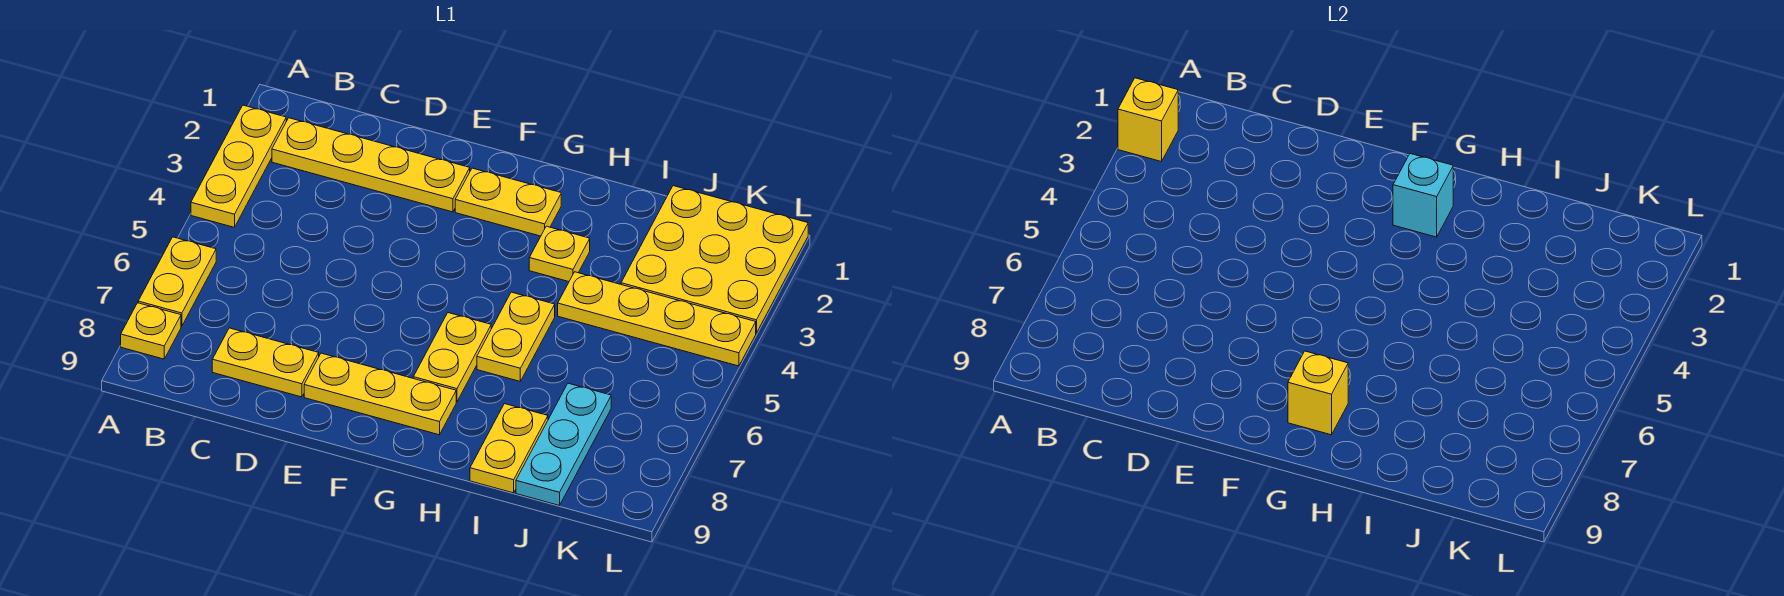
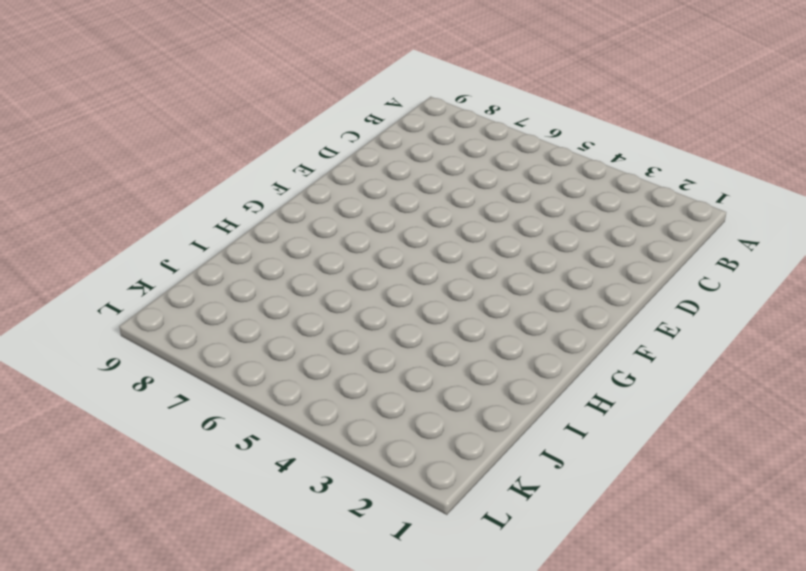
none -> yellow 1x3 plate [191,105,286,227]
none -> yellow 1x2 plate [138,237,216,326]
none -> yellow 1x1 plate [121,303,181,359]

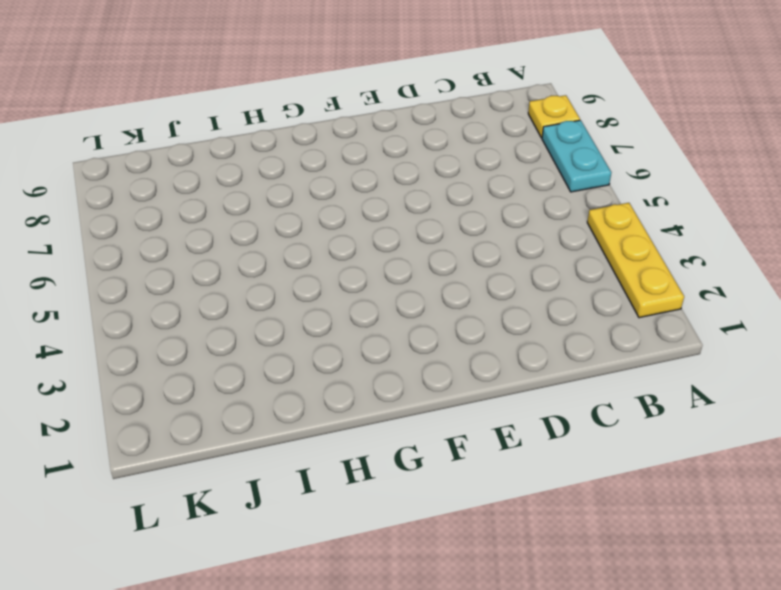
cyan 1x2 plate [542,120,611,192] -> yellow 1x2 plate [138,237,216,326]
none -> yellow 1x4 plate [272,118,470,212]
none -> yellow 1x2 plate [212,328,319,397]
none -> yellow 1x3 plate [304,353,456,435]

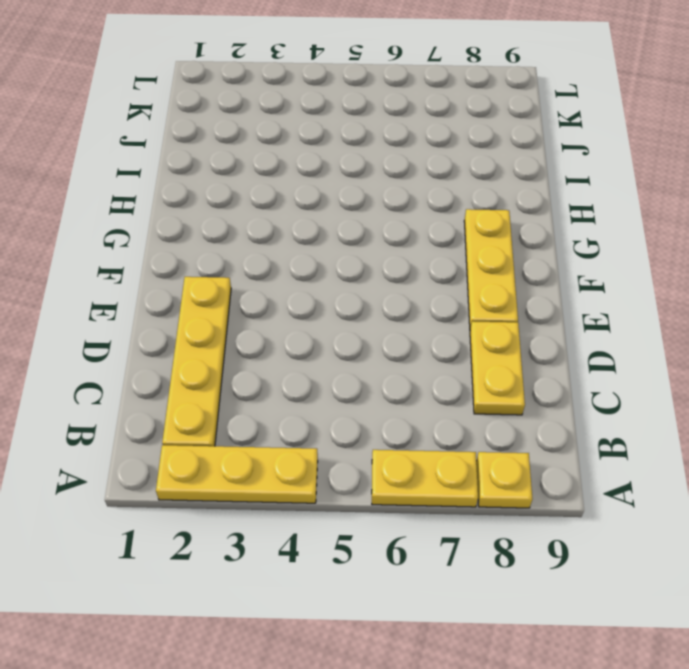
none -> yellow 1x2 plate [455,168,561,236]
none -> yellow 1x2 plate [413,313,491,402]
none -> yellow 1x1 plate [529,226,590,282]

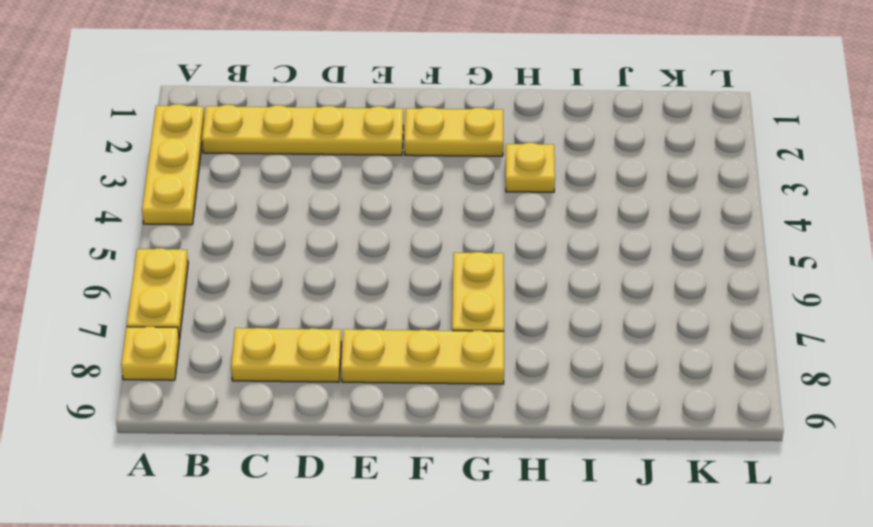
none -> yellow 1x2 plate [477,292,555,381]
none -> yellow 1x4 plate [558,272,756,366]
none -> yellow 1x2 plate [470,404,548,493]

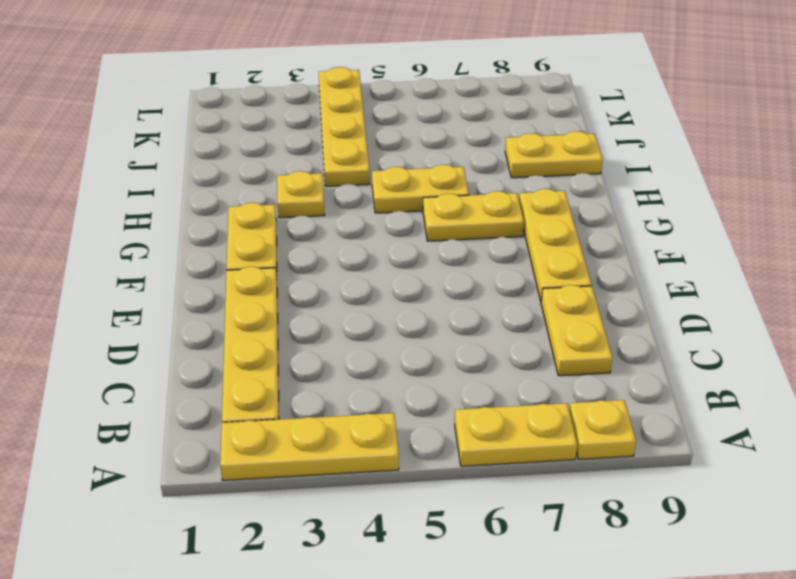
none -> yellow 3x3 plate [621,186,808,333]
none -> cyan 1x3 plate [516,383,611,506]
none -> yellow 1x1 brick [1118,78,1178,162]

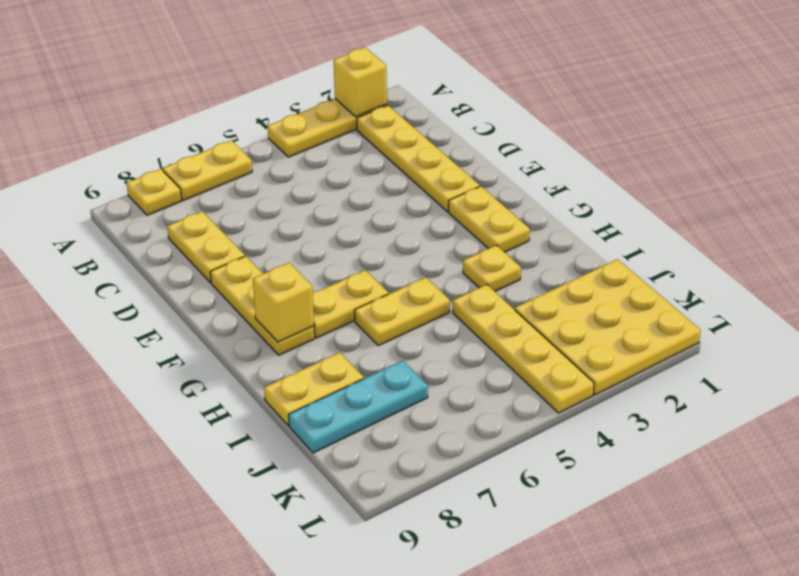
none -> cyan 1x1 brick [1393,154,1453,237]

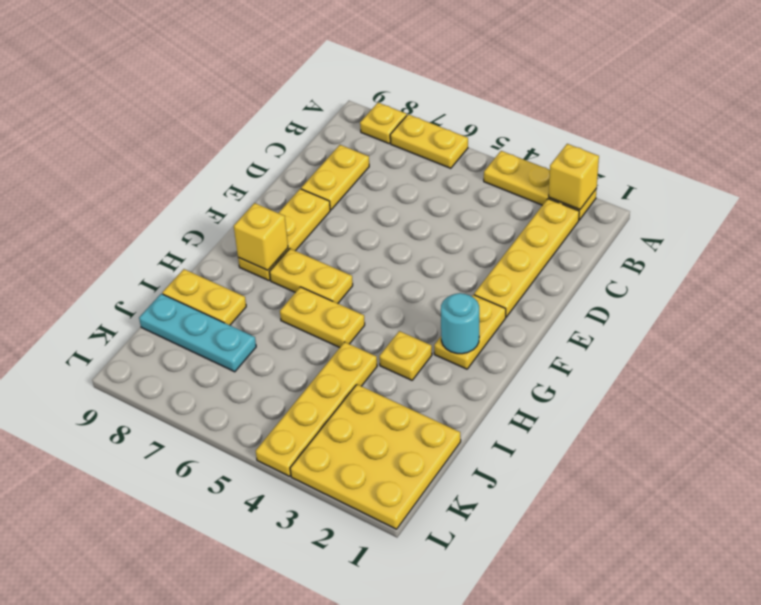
cyan 1x1 round brick [441,293,479,354] -> cyan 1x1 brick [1393,154,1453,237]

